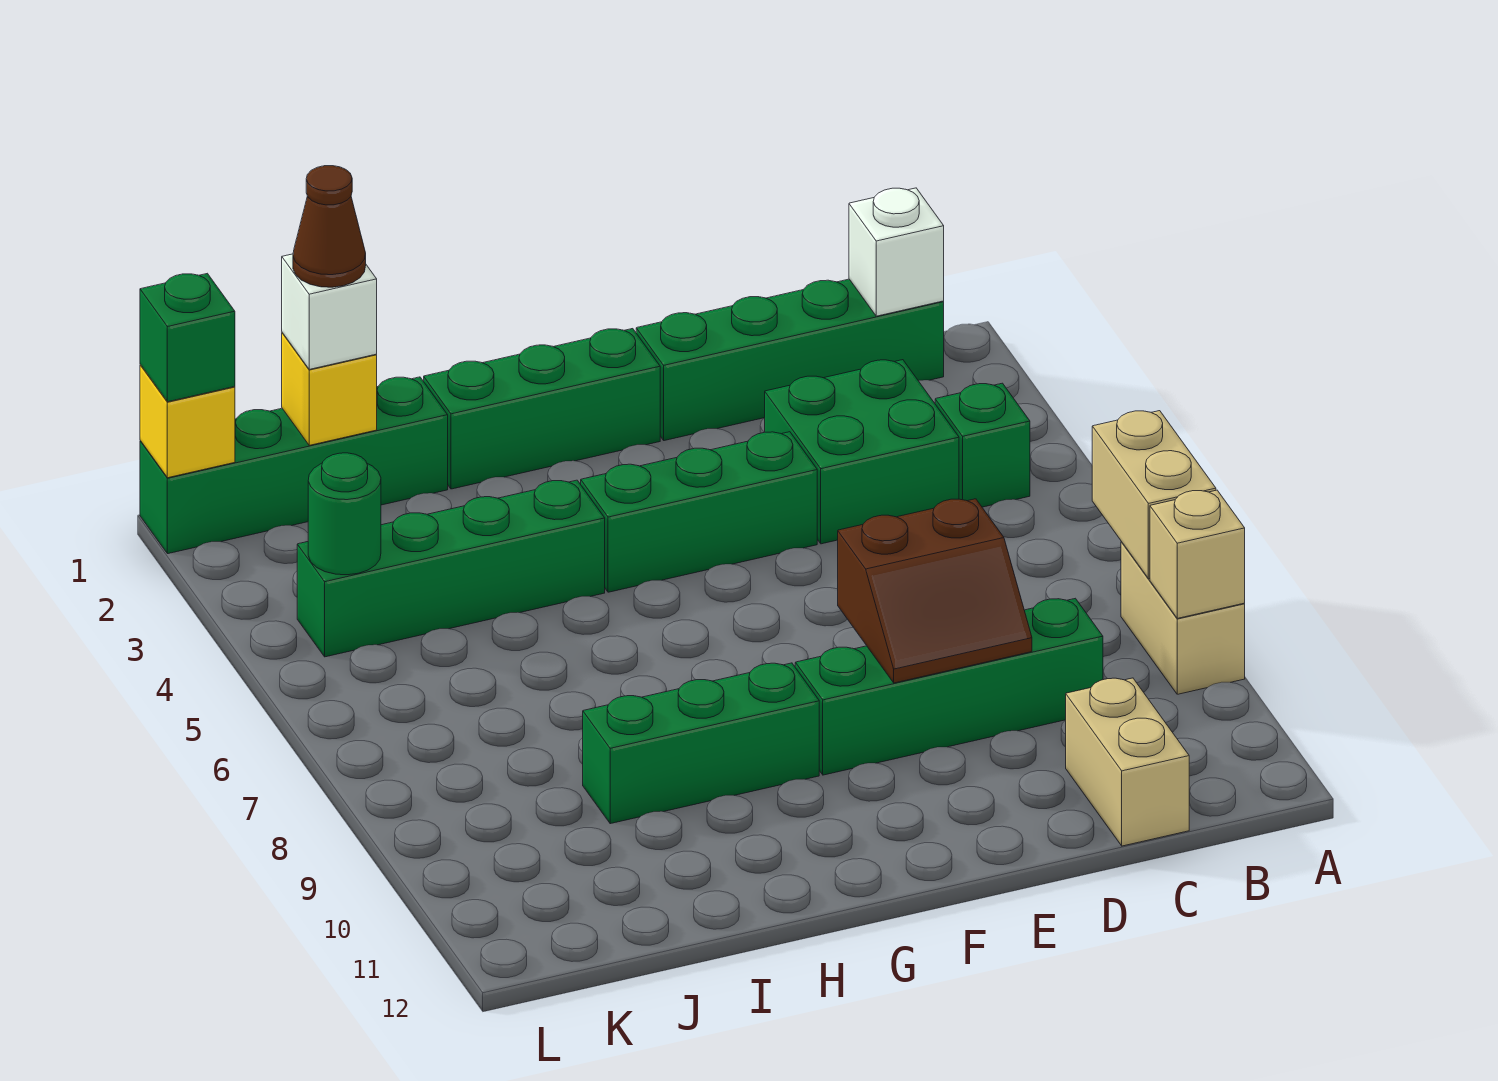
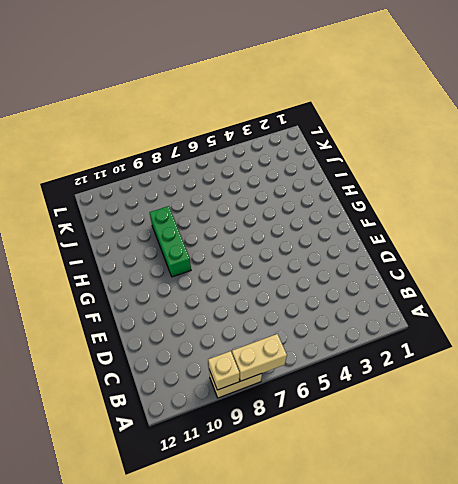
none -> green 1x4 brick [636,279,944,441]
none -> green 1x1 brick [935,383,1030,507]
none -> green 2x2 brick [765,360,959,544]

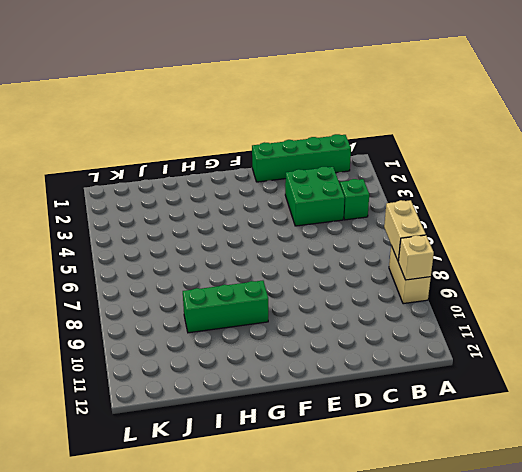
none -> green 1x4 brick [795,598,1103,775]
none -> tan 1x2 brick [1066,678,1189,846]
none -> green 1x3 brick [581,432,817,592]

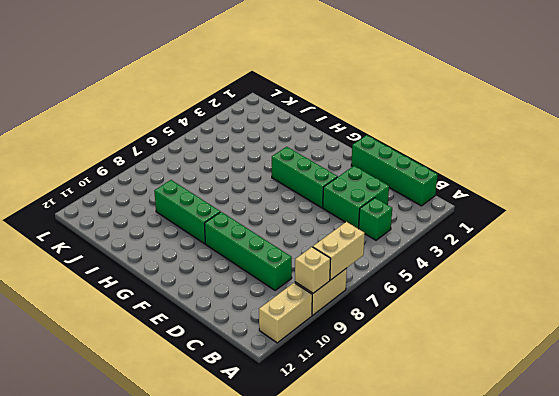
tan 1x2 brick [259,283,312,343] -> tan 1x2 brick moved to [1066,678,1189,846]
none -> green 1x3 brick [424,329,660,489]
none -> green 1x4 brick [297,480,605,657]
none -> green 1x4 brick [140,377,448,554]

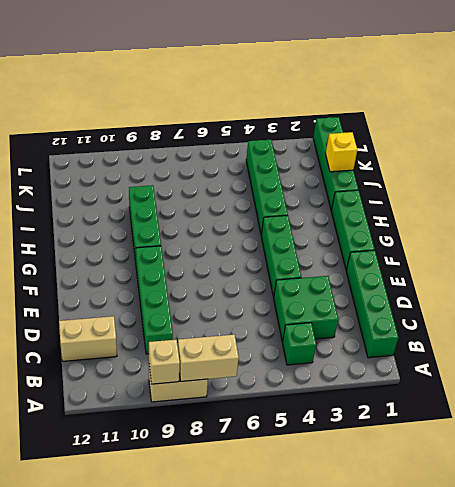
none -> white 1x1 brick [849,188,944,316]
none -> brown 2x2 slope [838,499,1032,683]
none -> green 1x1 round brick [308,453,381,575]

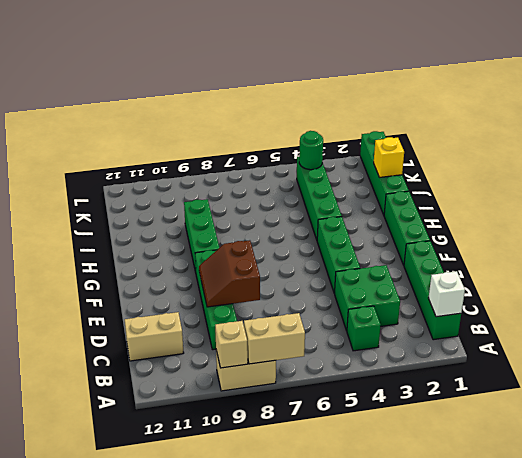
none -> yellow 1x1 brick [140,365,235,478]
none -> white 1x1 brick [282,254,377,369]
none -> green 1x1 brick [140,273,235,402]

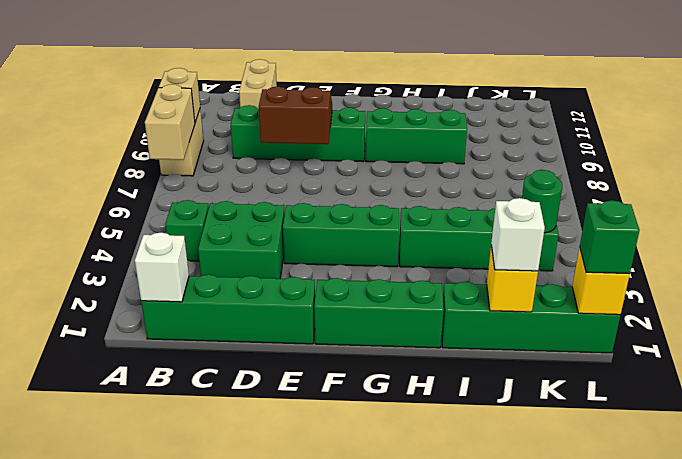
none -> brown 1x1 cone [293,166,366,287]

